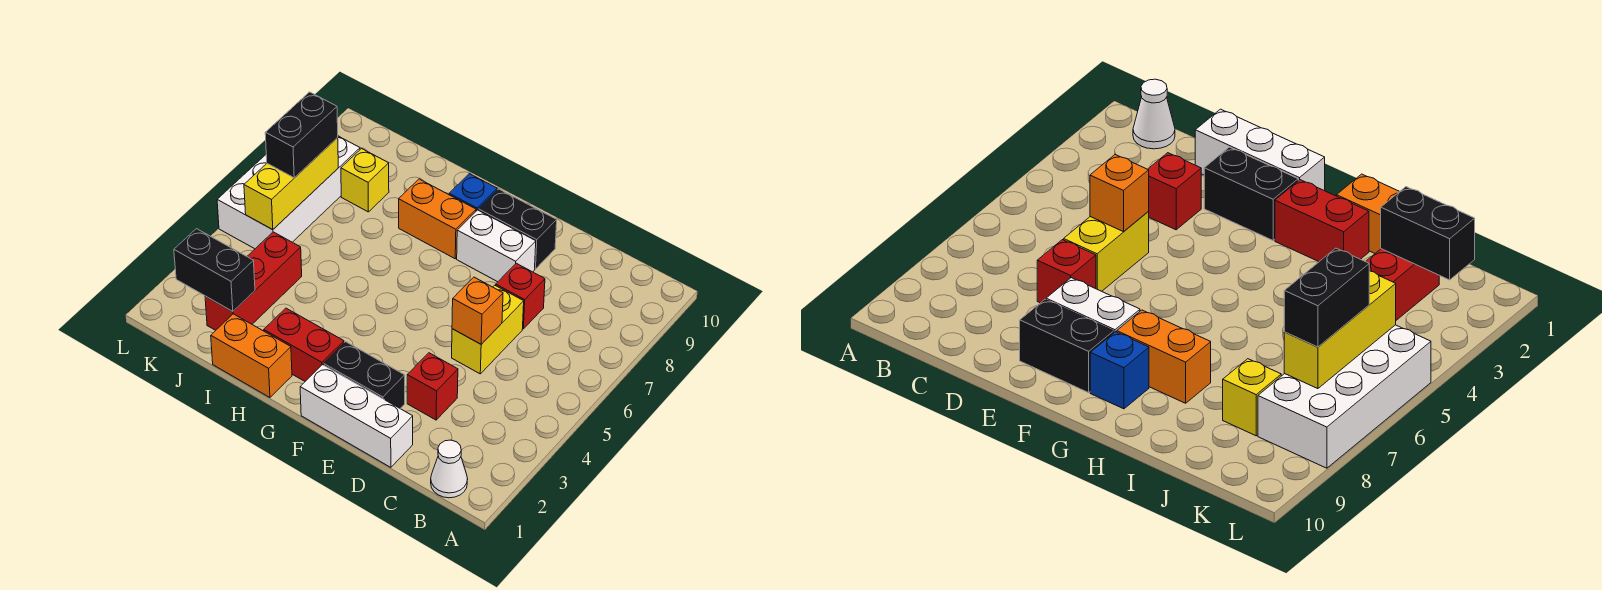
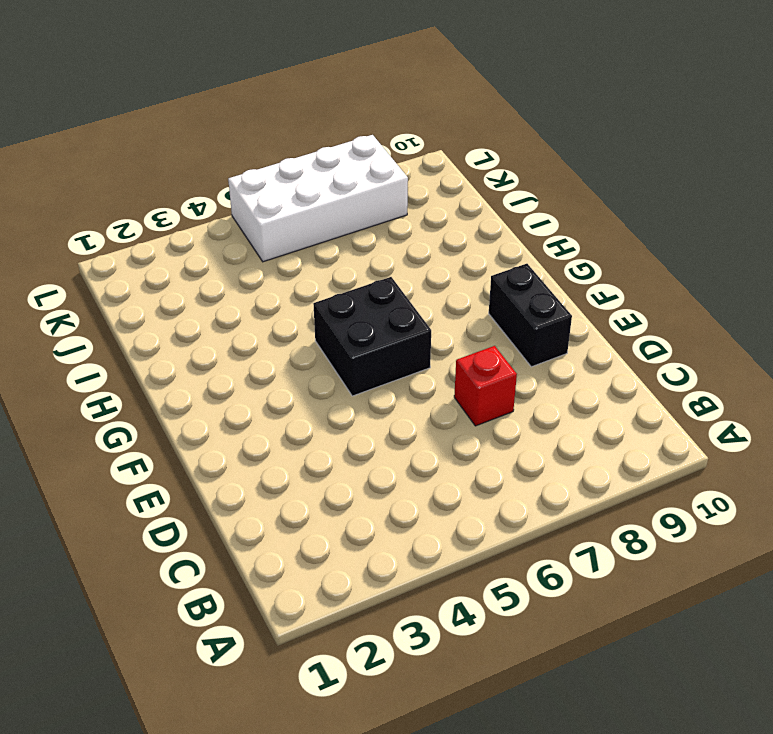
black 2x2 brick [313,277,431,396] -> none
none -> white 1x1 cone [431,440,468,498]
none -> white 1x3 brick [300,365,413,467]
none -> red 1x1 brick [407,353,458,420]

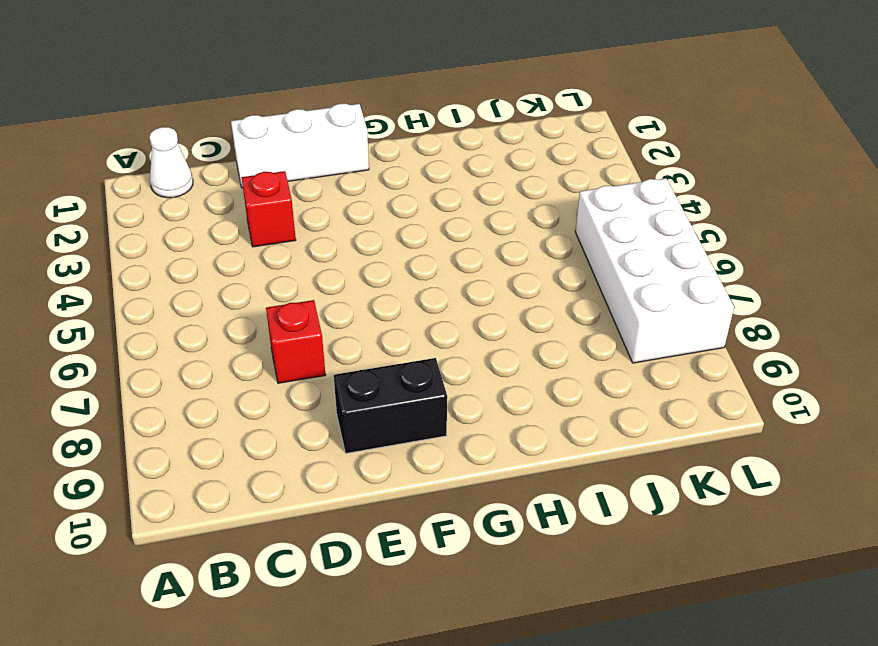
none -> yellow 1x2 brick [452,285,524,374]
none -> black 1x2 brick [324,342,405,408]
none -> white 1x2 brick [457,210,536,282]

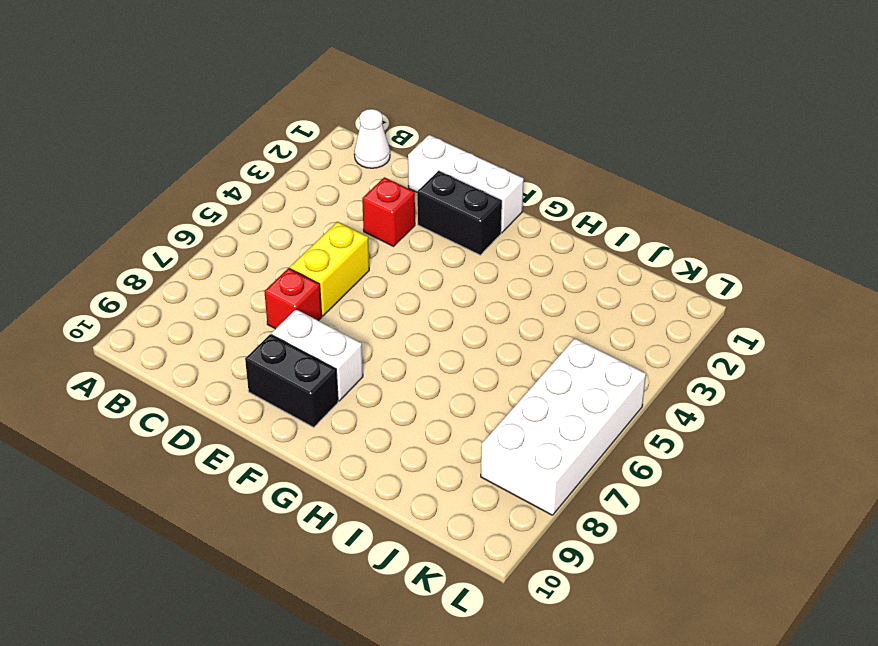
none -> red 1x2 brick [264,308,344,381]
none -> orange 1x2 brick [399,179,476,259]
none -> blue 1x1 brick [449,174,497,211]

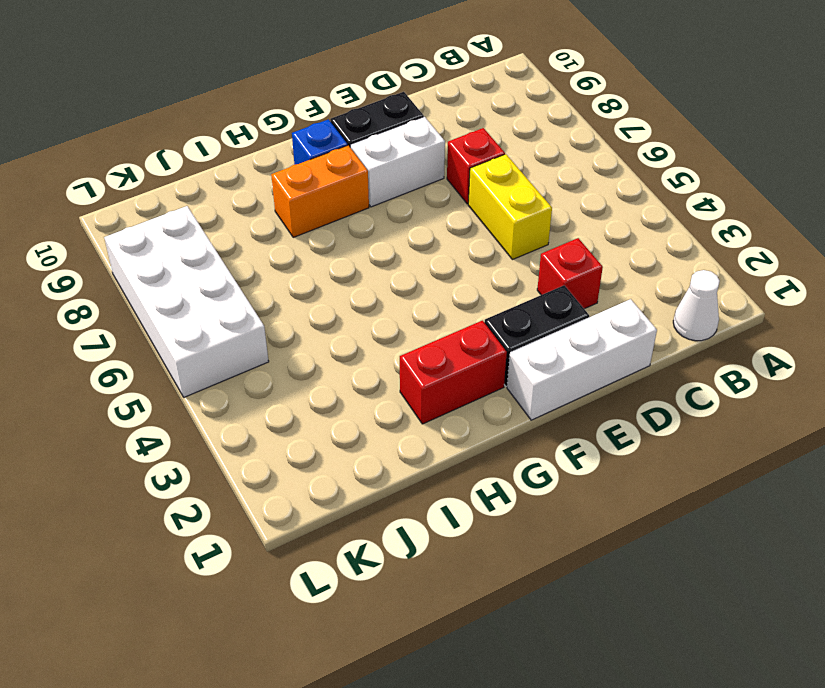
none -> orange 1x2 brick [211,314,292,397]
none -> red 1x3 brick [205,232,302,330]
none -> yellow 1x1 brick [341,149,389,212]

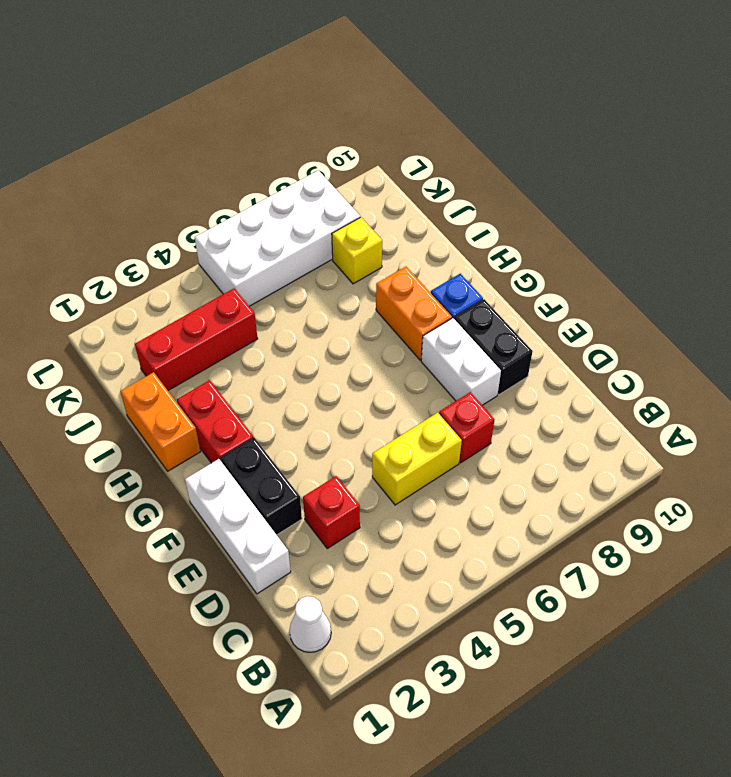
none -> orange 1x1 brick [452,277,503,344]
none -> black 1x2 brick [174,229,255,312]
none -> yellow 1x3 brick [244,138,338,230]

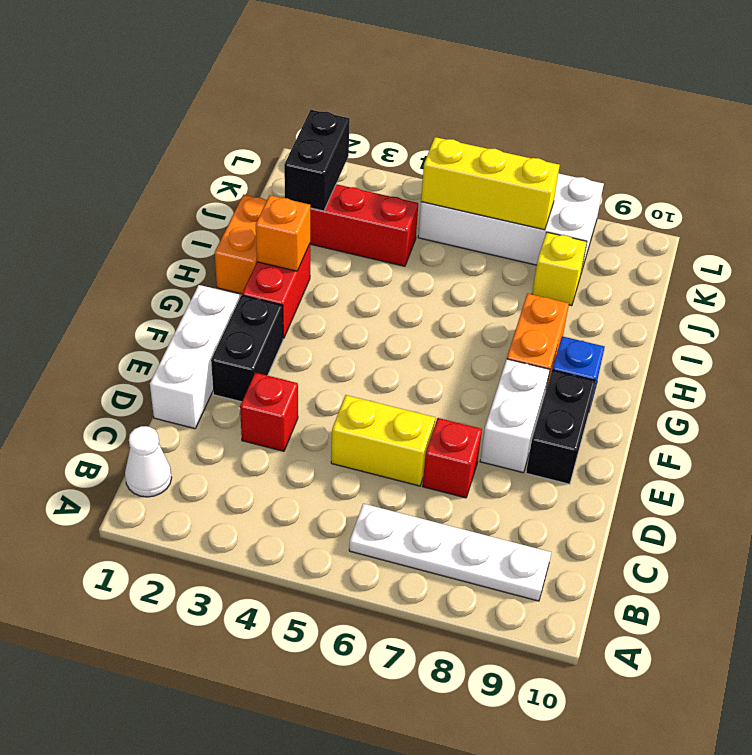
white 1x4 plate [349,504,551,601] -> none
orange 1x1 brick [256,195,310,271] -> orange 1x1 brick moved to [452,277,503,344]
none -> black 1x2 brick [265,92,338,178]

